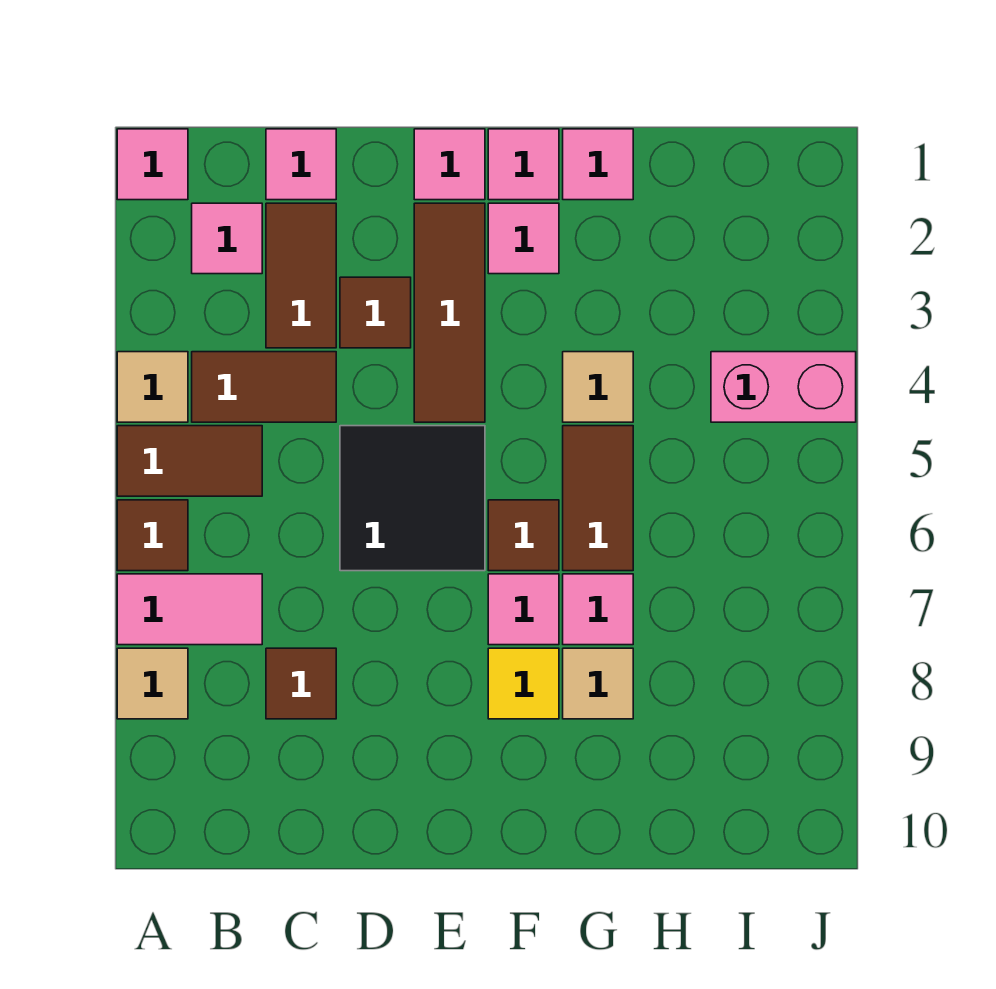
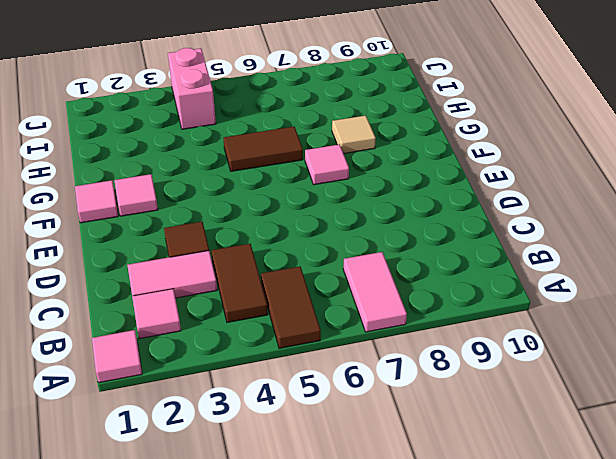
pink 1x2 tile [127,251,217,298] -> brown 1x2 tile [266,203,336,348]
none -> tan 1x1 tile [117,352,188,422]
none -> brown 1x1 tile [117,500,188,571]
none -> tan 1x1 tile [117,648,188,719]

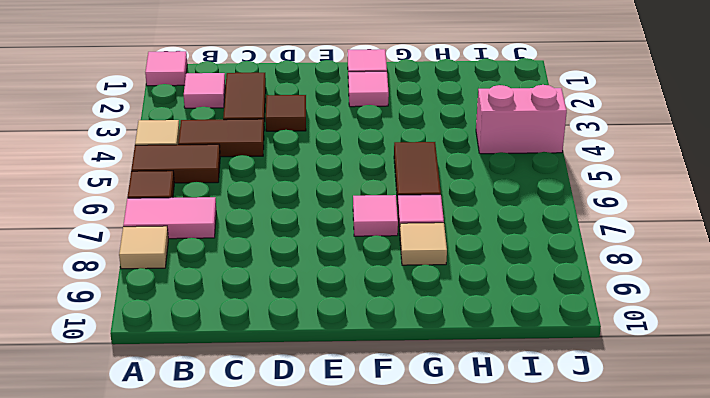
none -> pink 1x1 tile [266,129,336,200]
none -> brown 1x1 tile [266,648,336,719]
none -> black 2x2 tile [340,426,485,571]

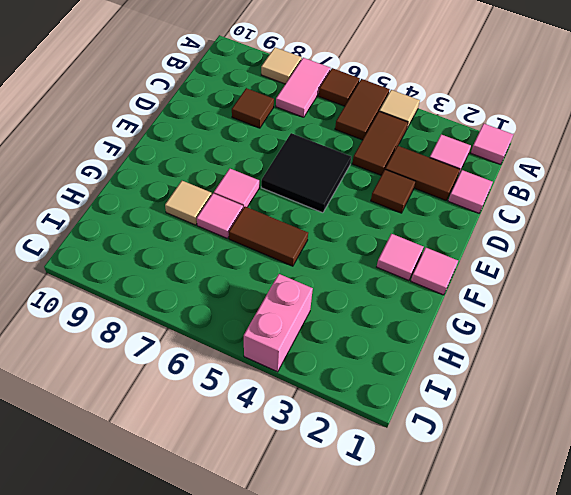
none -> pink 1x1 tile [414,129,485,200]
none -> brown 1x3 tile [414,203,485,422]
none -> brown 1x1 tile [488,500,559,571]

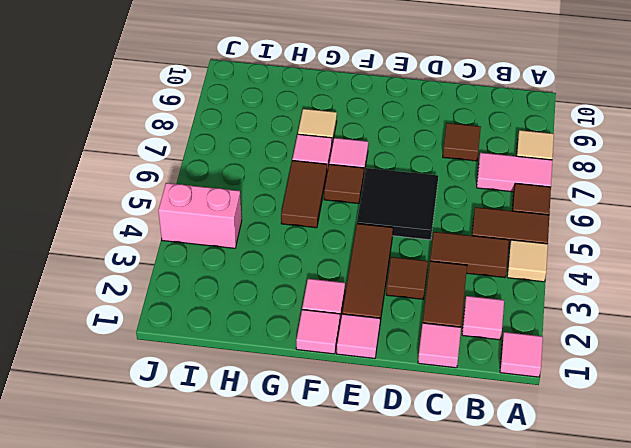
none -> yellow 1x1 tile [488,648,559,719]
none -> pink 1x1 tile [563,129,633,200]
none -> tan 1x1 tile [563,352,633,422]

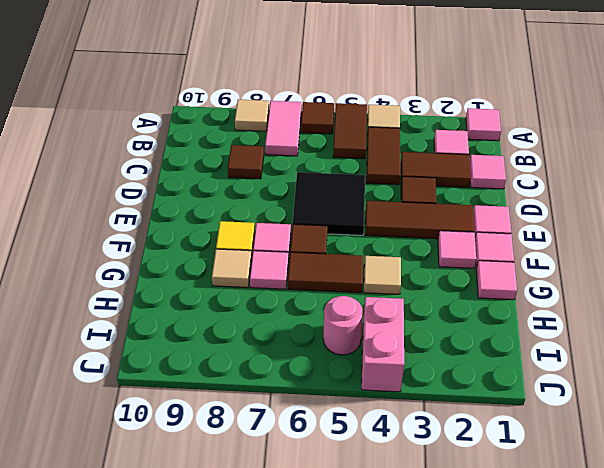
pink 1x1 round brick [323,296,363,355] -> none

